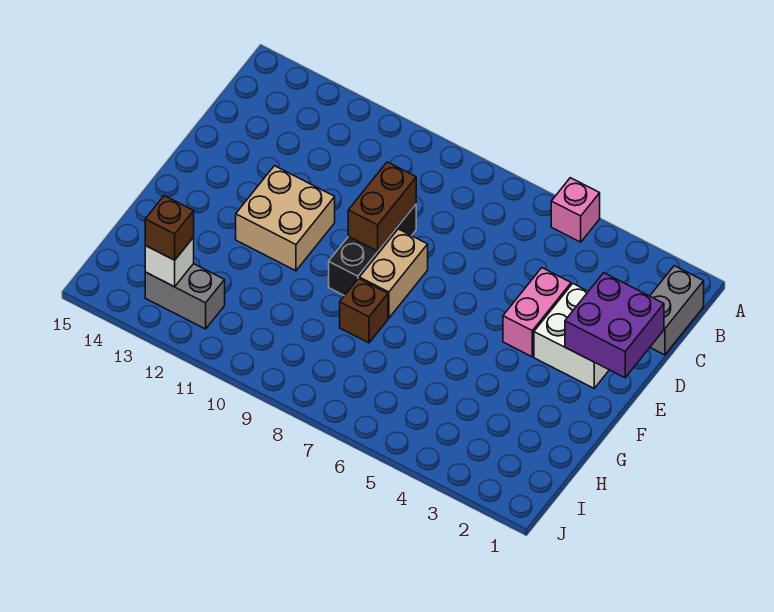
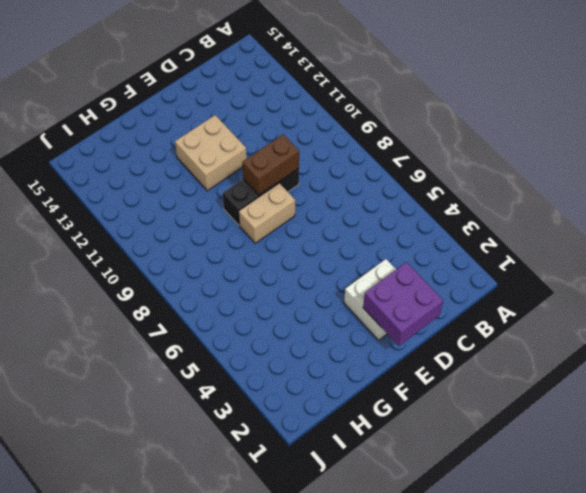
none -> pink 1x1 brick [551,178,600,242]
none -> grey 1x2 brick [650,266,704,355]
none -> pink 1x2 brick [503,268,571,357]

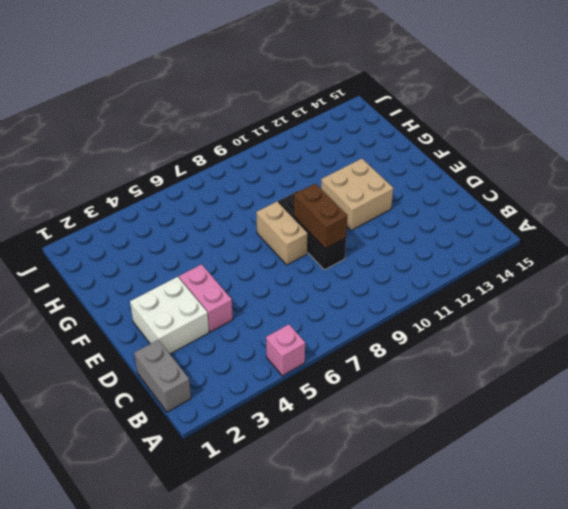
none -> brown 1x1 brick [340,278,388,343]
none -> grey 1x2 brick [145,264,225,329]
none -> purple 2x2 brick [565,273,664,378]

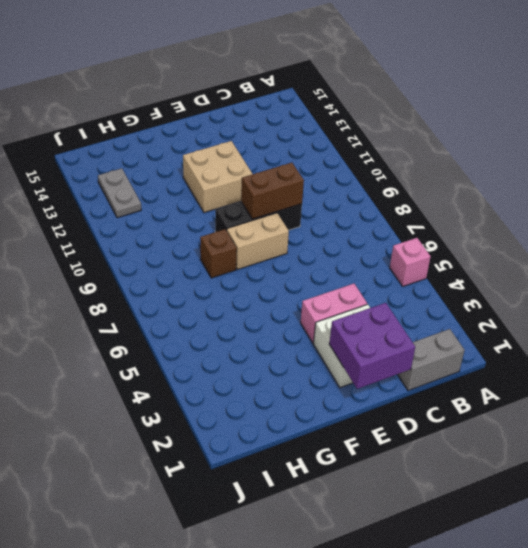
grey 1x2 plate [98,168,141,218] -> grey 1x2 brick [145,264,225,329]
none -> white 1x1 brick [145,237,194,287]
none -> brown 1x1 brick [145,196,194,260]

